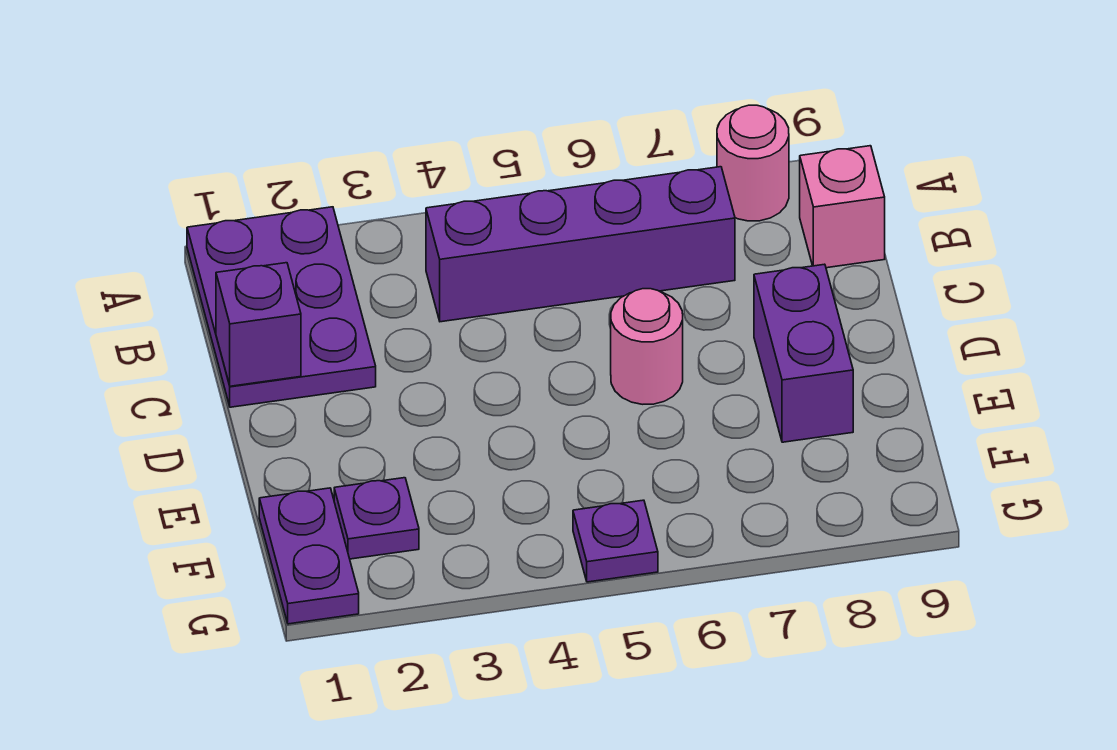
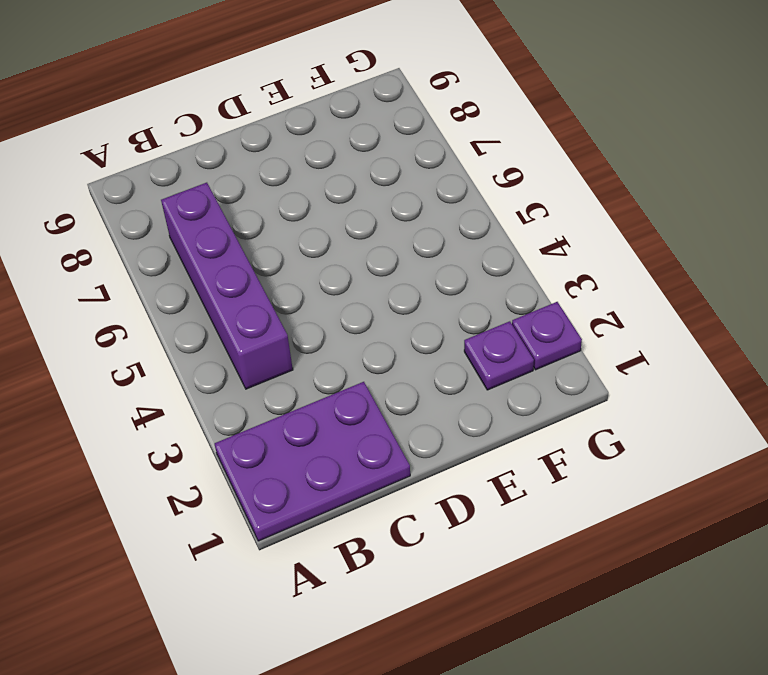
purple 1x1 plate [512,302,582,370] -> purple 1x1 plate moved to [573,500,658,582]
none -> pink 1x1 round brick [717,105,789,221]
none -> pink 1x1 brick [800,146,885,268]

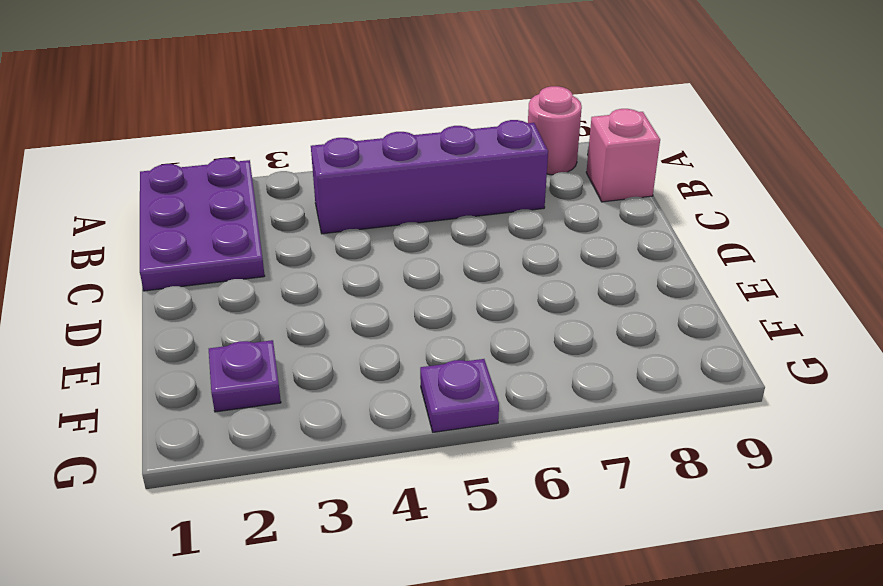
none -> pink 1x1 round brick [611,289,683,404]
none -> purple 1x2 brick [754,264,853,442]

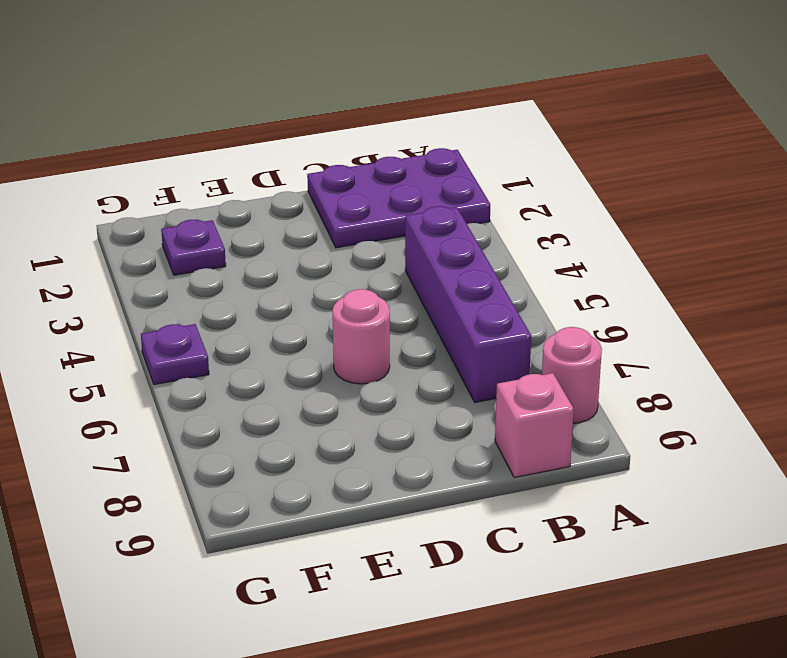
none -> purple 1x2 brick [754,264,853,442]
none -> purple 1x2 plate [259,488,359,624]

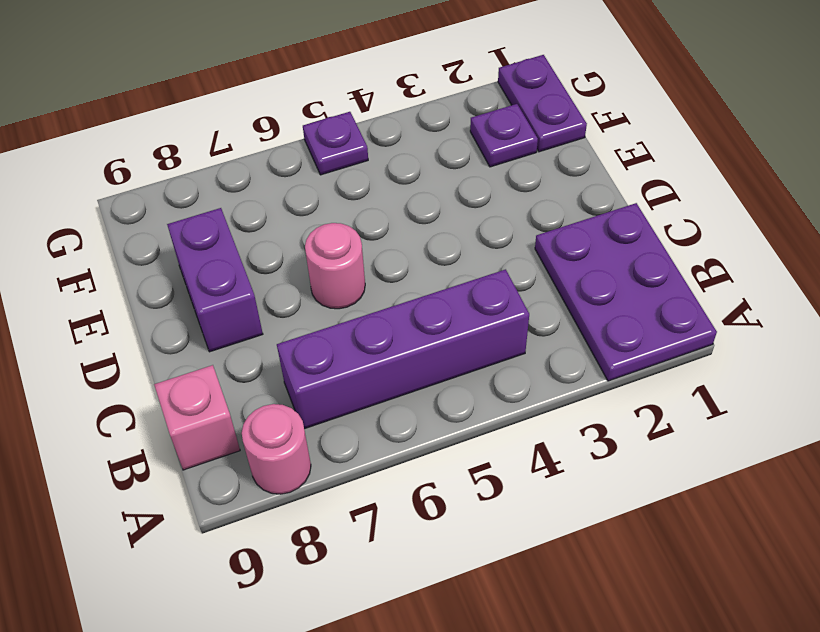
none -> purple 1x1 brick [216,263,301,386]

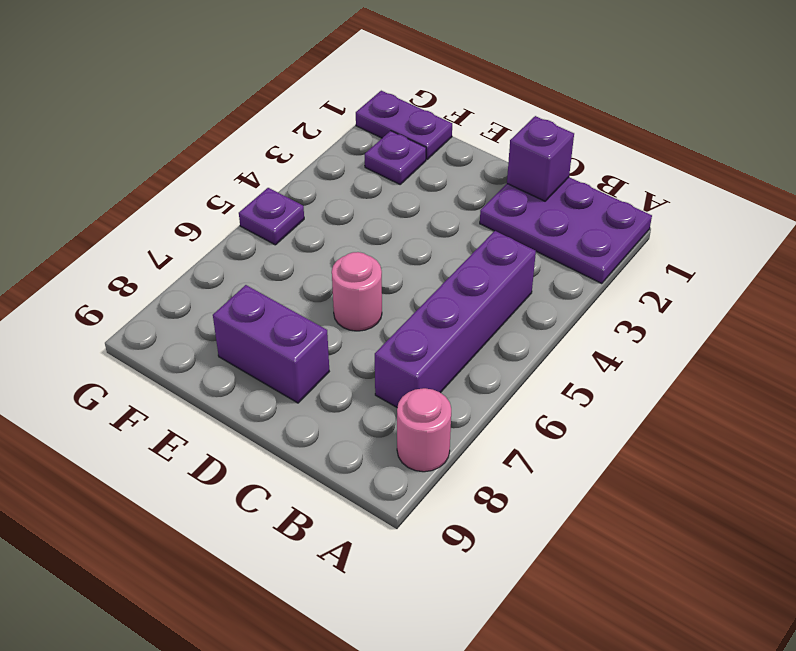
none -> pink 1x1 brick [800,146,885,268]

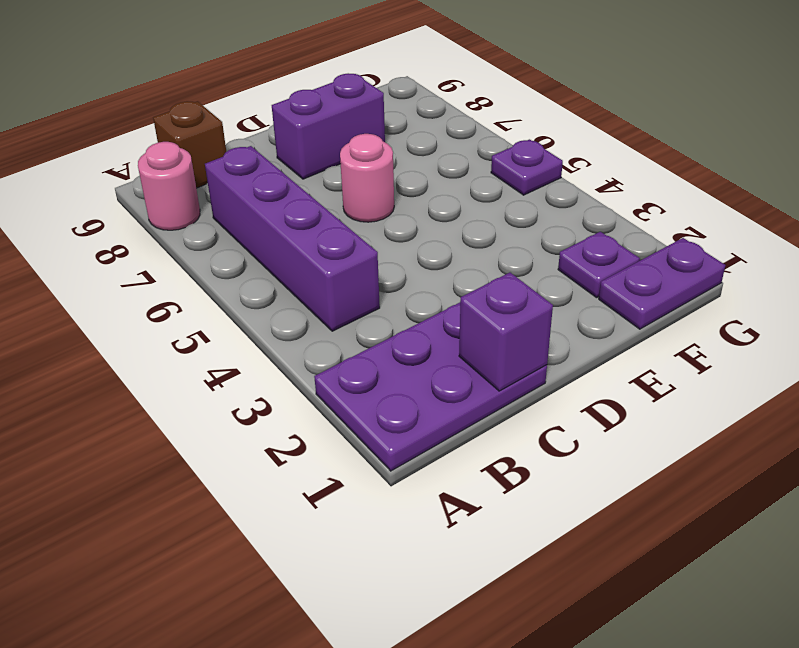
brown 1x1 brick [153,101,226,188] -> pink 1x1 brick [800,146,885,268]

